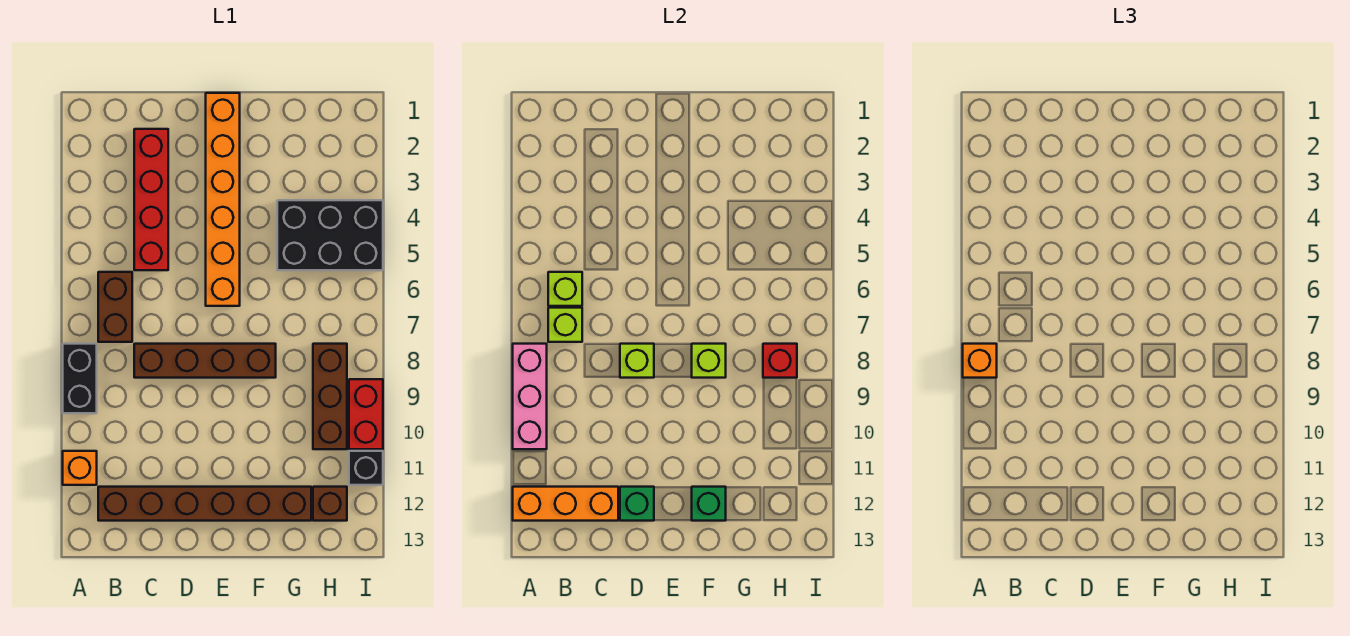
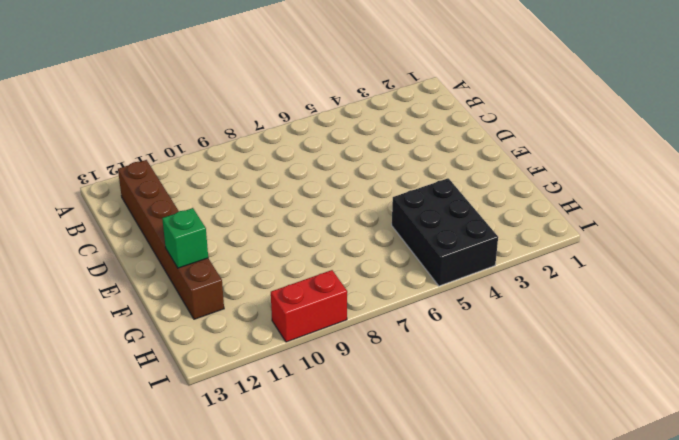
none -> black 1x2 brick [63,344,97,413]
none -> orange 1x1 brick [63,451,97,485]
none -> brown 1x2 brick [98,272,132,342]

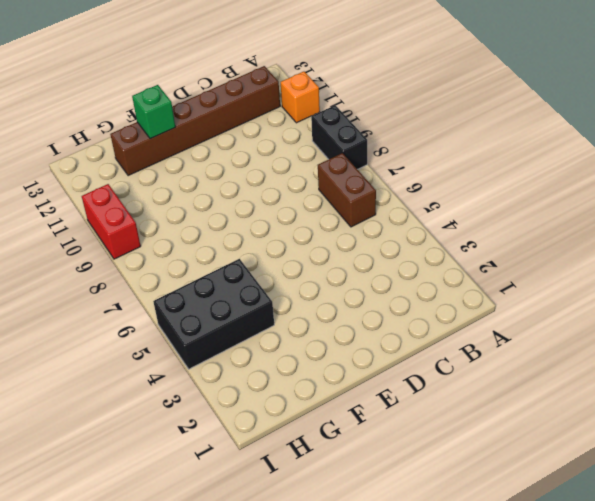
none -> red 1x4 brick [134,129,168,270]
none -> brown 1x4 brick [134,344,276,378]
none -> orange 1x6 brick [206,93,240,306]

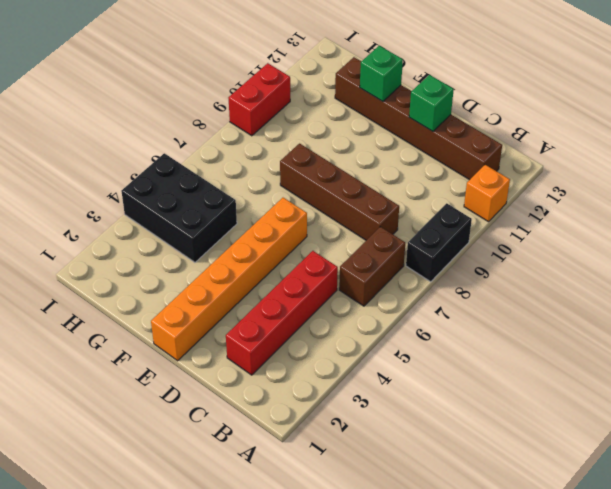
none -> brown 1x3 brick [313,344,347,449]
none -> brown 1x1 brick [313,487,347,521]
none -> black 1x1 brick [349,451,383,485]

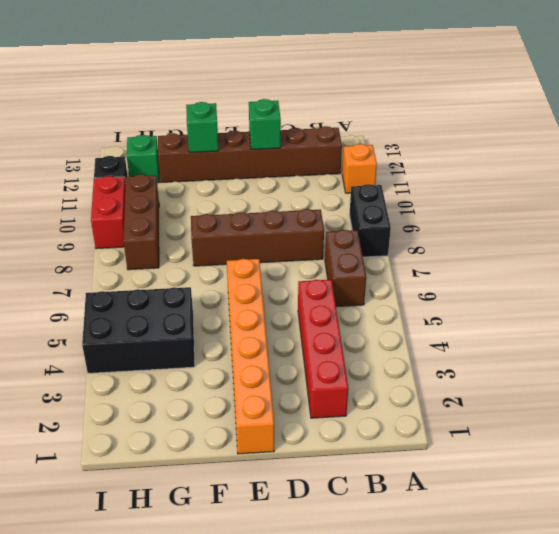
green 1x1 brick [127,135,159,183] -> brown 1x1 brick [313,487,347,521]
none -> pink 1x3 brick [513,344,547,449]
none -> orange 1x3 brick [513,487,618,521]
none -> lime 1x1 brick [548,272,582,306]

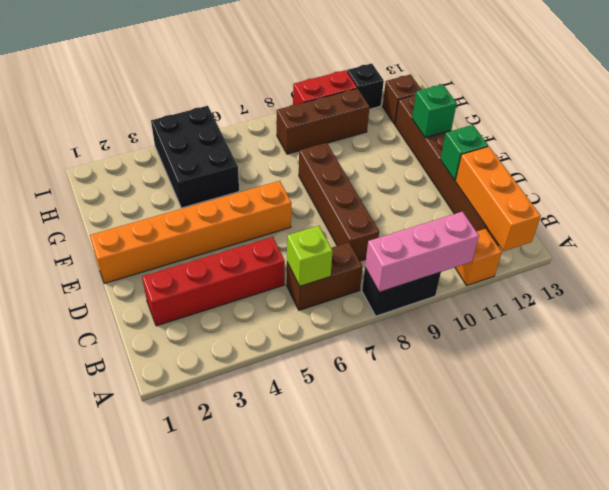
none -> lime 1x1 brick [548,308,582,342]
none -> lime 1x1 brick [620,344,654,378]
none -> lime 1x1 brick [692,344,726,378]

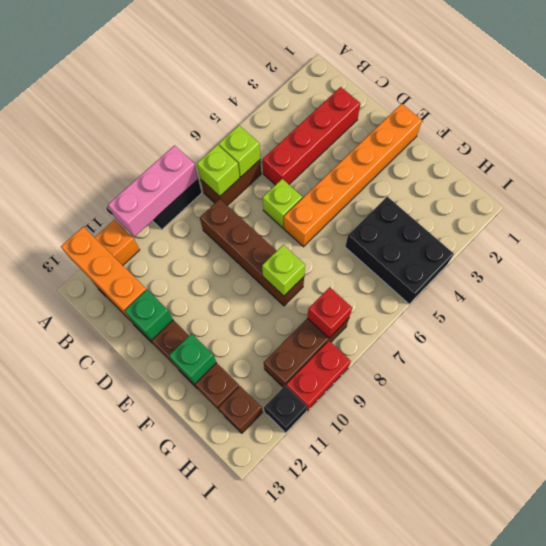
lime 1x1 brick [263,179,302,228] -> lime 1x1 brick moved to [620,344,654,378]
none -> orange 1x1 brick [963,344,997,378]

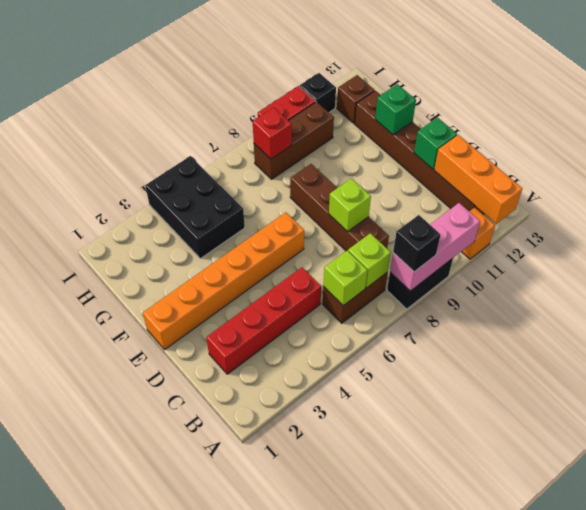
black 1x1 brick [393,215,441,272] -> orange 1x1 brick [963,344,997,378]
none -> lime 1x1 brick [692,344,726,378]

